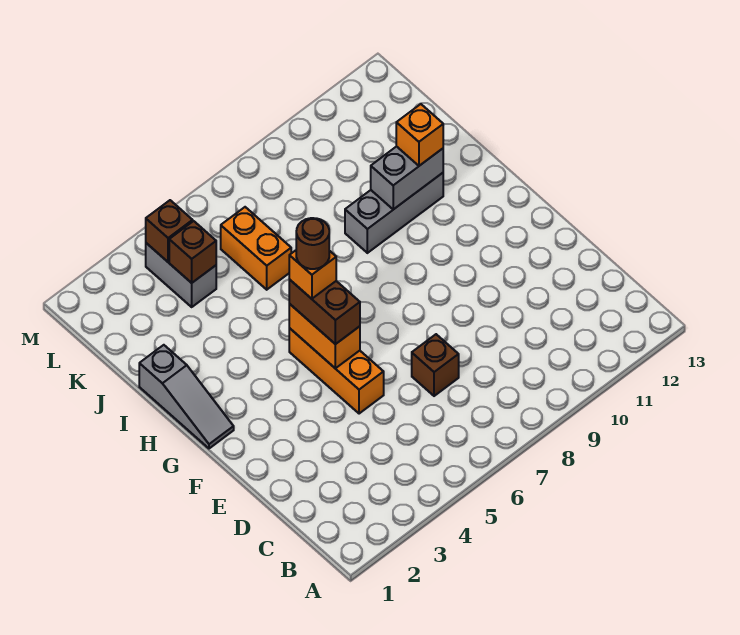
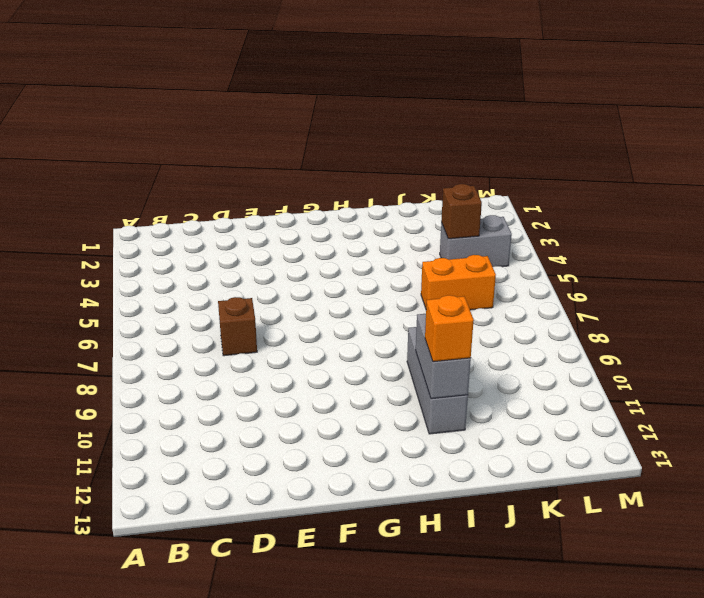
none -> orange 1x3 brick [289,328,384,414]
none -> grey 1x3 slope [139,345,234,448]
none -> orange 1x2 brick [289,304,360,368]

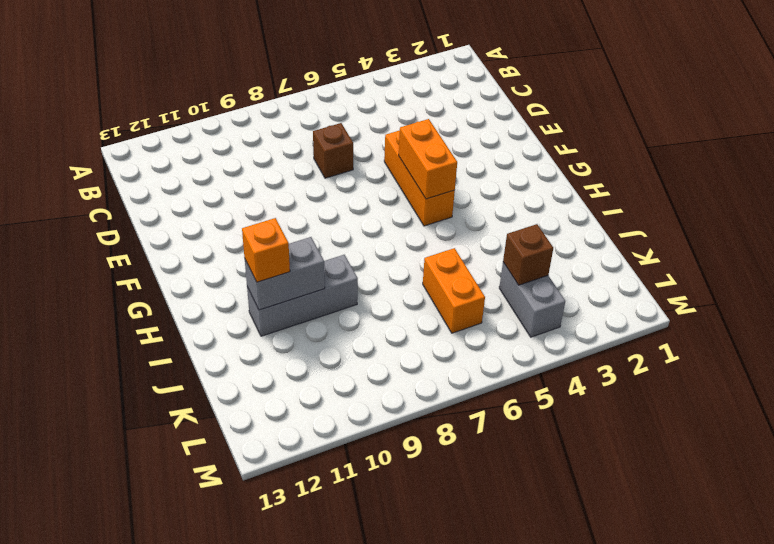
none -> grey 1x3 slope [139,345,234,448]
none -> brown 1x1 brick [146,200,193,262]
none -> brown 1x2 brick [289,279,360,344]

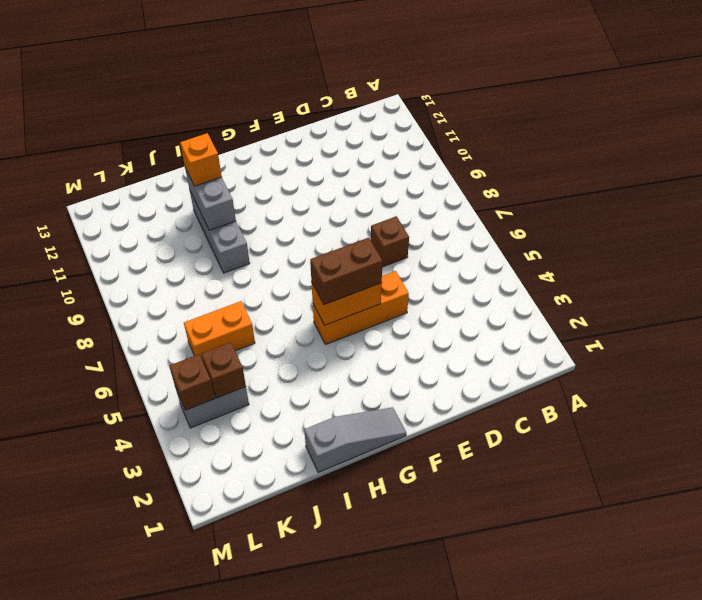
none -> orange 1x1 brick [289,250,336,299]
none -> brown 1x1 round brick [296,218,329,269]

